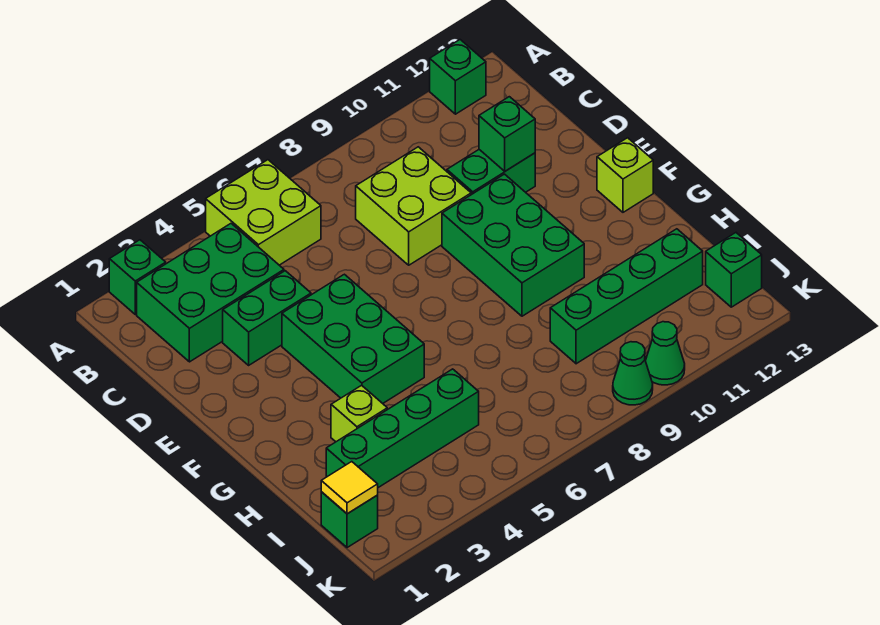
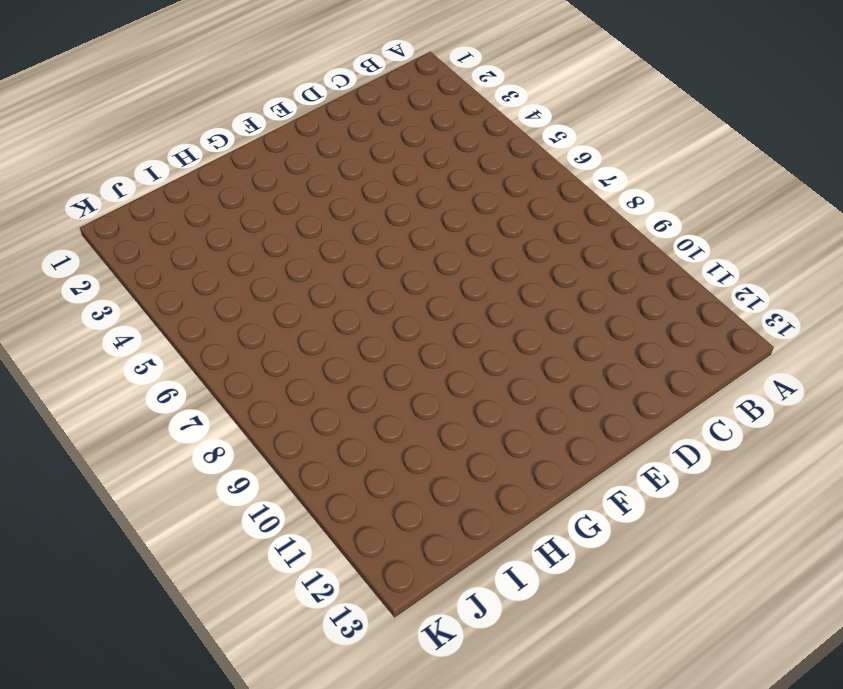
none -> green 1x1 brick [109,240,166,314]
none -> lime 2x2 brick [206,160,321,265]
none -> green 1x1 brick [430,40,486,114]

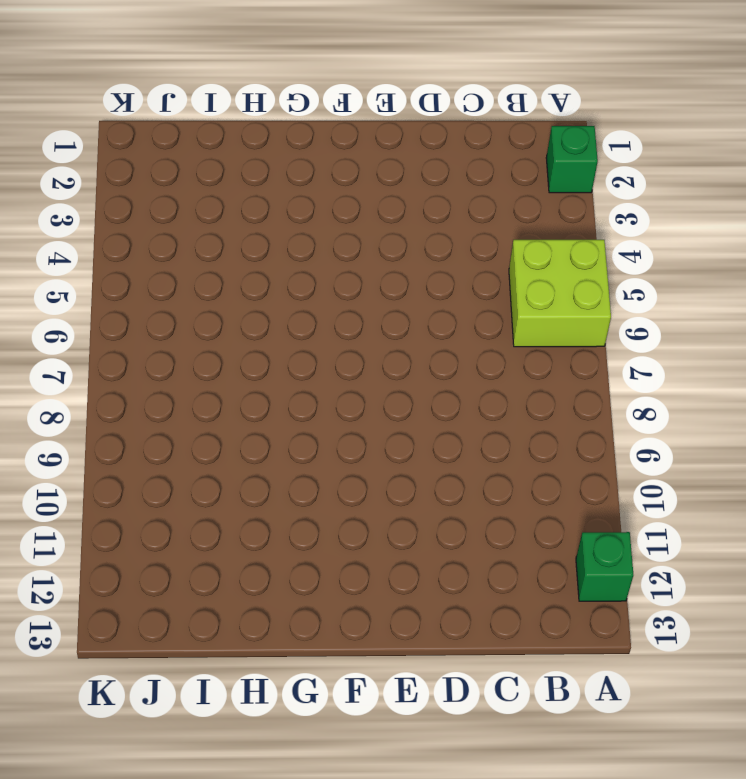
none -> green 2x3 brick [137,224,284,362]
none -> lime 2x2 brick [356,147,471,265]
none -> green 1x2 brick [223,271,311,365]

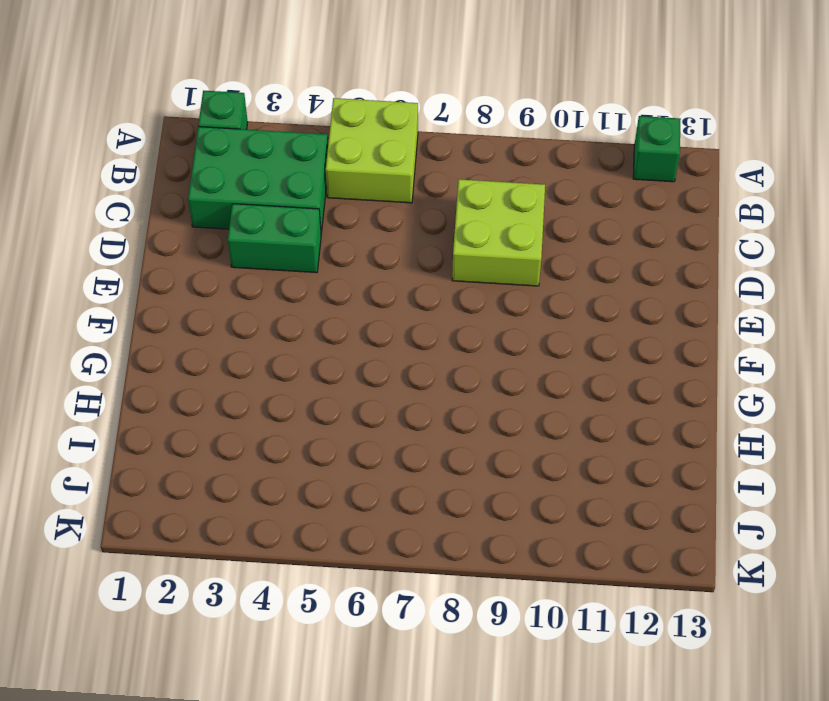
none -> green 1x2 brick [447,150,535,195]
none -> green 2x3 brick [282,274,424,403]
none -> green 2x3 brick [442,174,584,316]

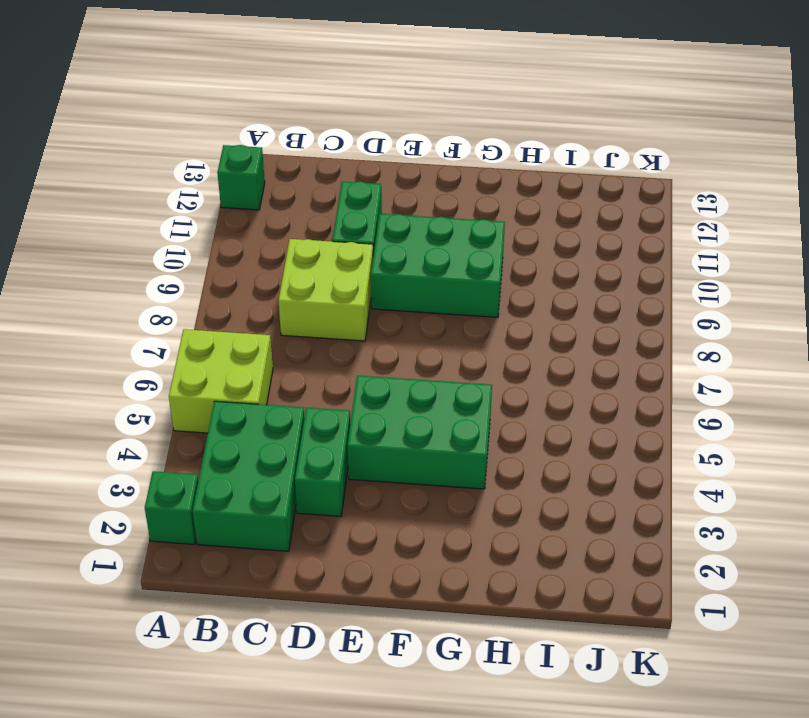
none -> lime 1x1 brick [597,138,653,212]
none -> lime 1x1 brick [331,385,387,442]
none -> green 1x4 brick [326,369,479,488]

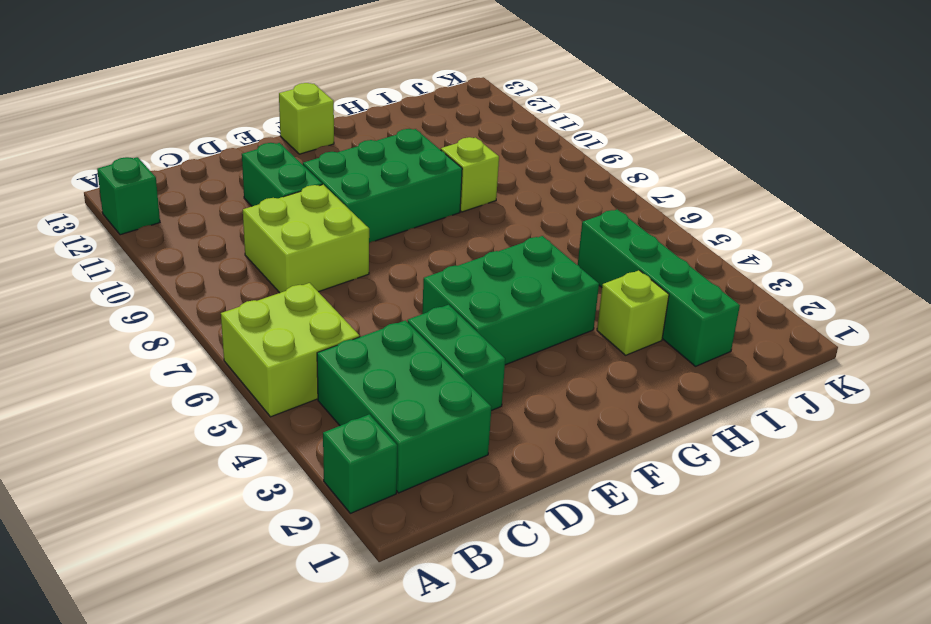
lime 1x1 brick [441,137,499,212] -> none
none -> green 1x4 brick [550,229,703,364]
none -> green 1x1 brick [321,492,378,548]
none -> green 1x1 brick [706,233,762,307]

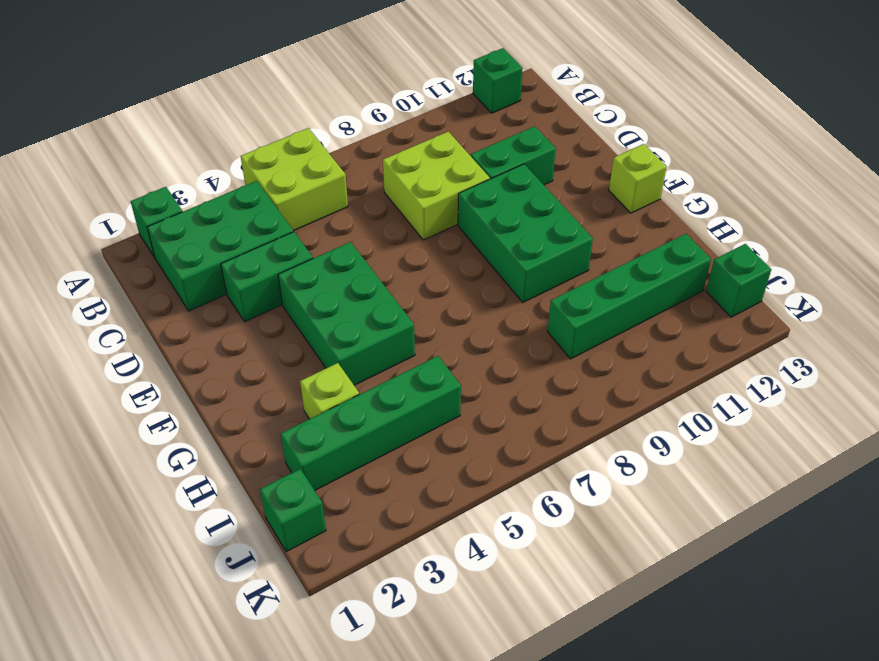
none -> green 1x1 cone [613,342,653,405]
none -> green 1x1 cone [645,322,685,385]
none -> green 1x1 brick [479,97,535,171]

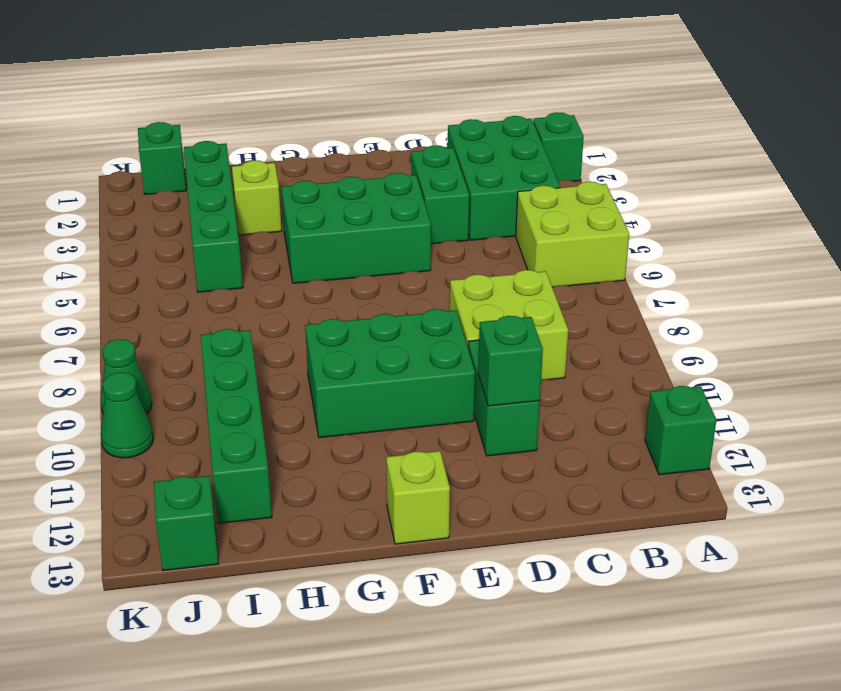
none -> yellow 1x1 tile [321,462,378,514]

